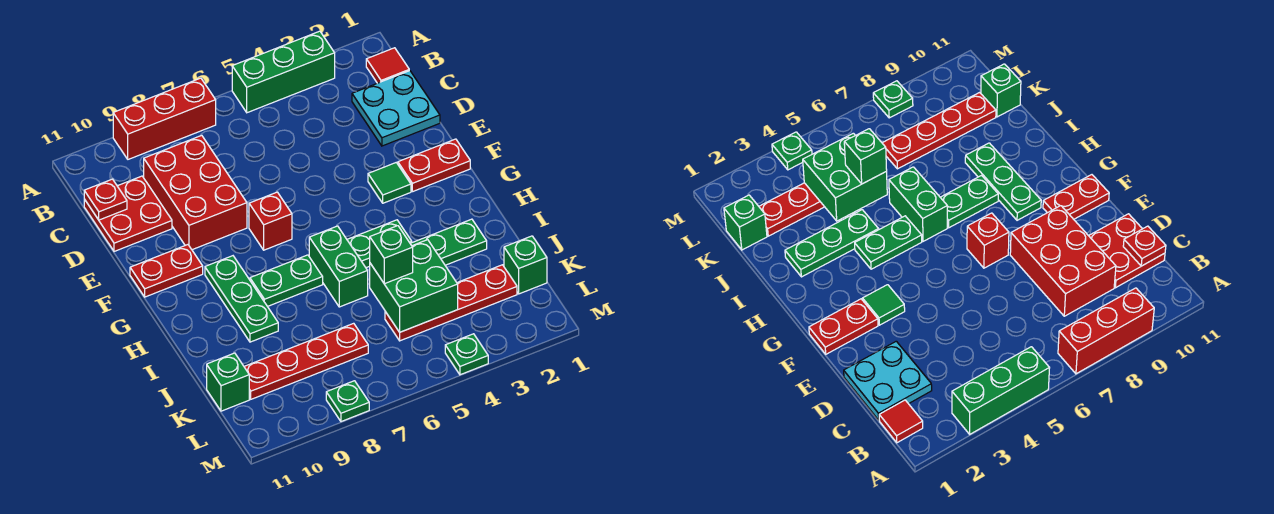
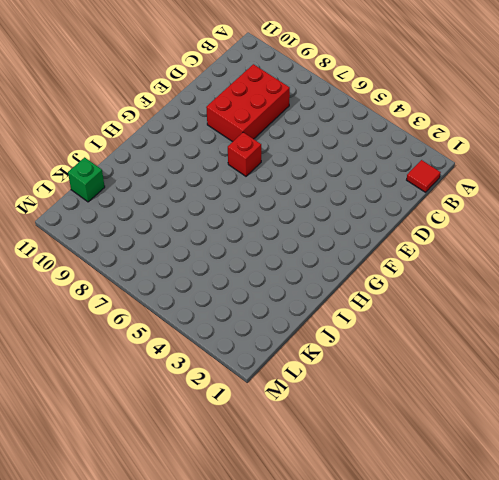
none -> green 1x3 brick [232,31,335,113]
none -> red 1x3 brick [113,78,216,159]
none -> cyan 2x2 plate [352,71,440,146]

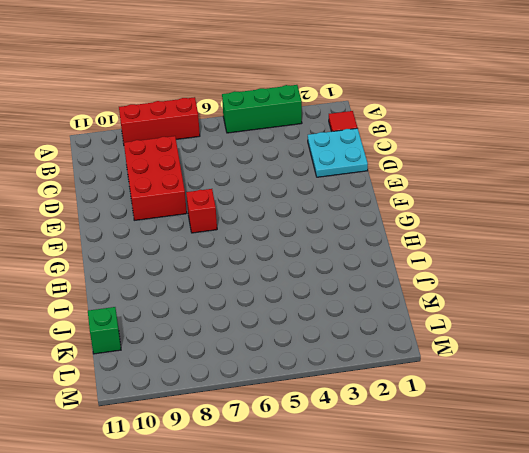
none -> red 2x2 plate [84,176,172,251]
none -> red 1x2 plate [398,139,470,192]
none -> green 1x1 tile [368,163,411,203]

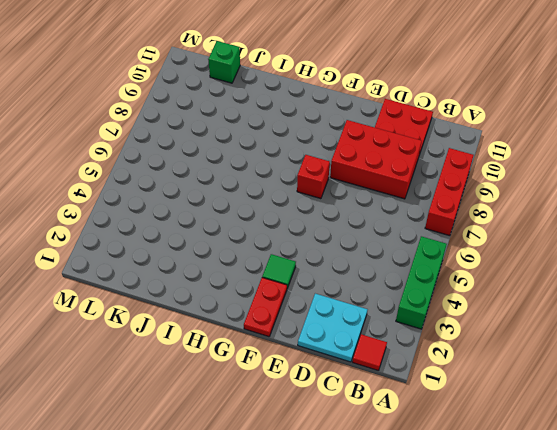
none -> red 1x2 plate [130,245,203,297]
none -> green 1x3 plate [205,256,278,342]
none -> green 1x2 plate [347,220,412,268]

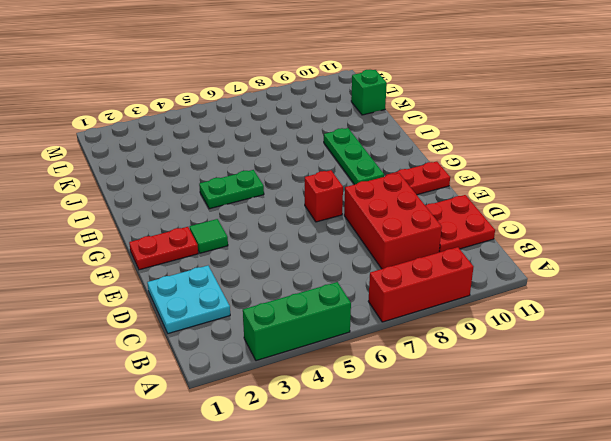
none -> red 1x1 tile [366,48,409,83]
none -> green 1x2 brick [309,226,368,307]
none -> green 1x2 plate [250,255,323,306]

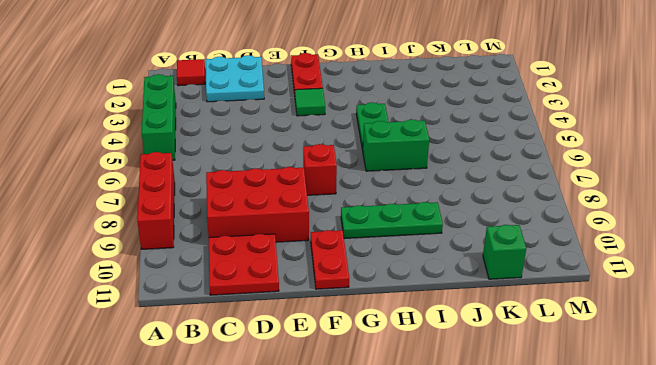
none -> green 1x2 plate [250,255,323,306]
none -> green 1x3 plate [410,219,487,265]
none -> green 1x1 brick [504,236,547,294]

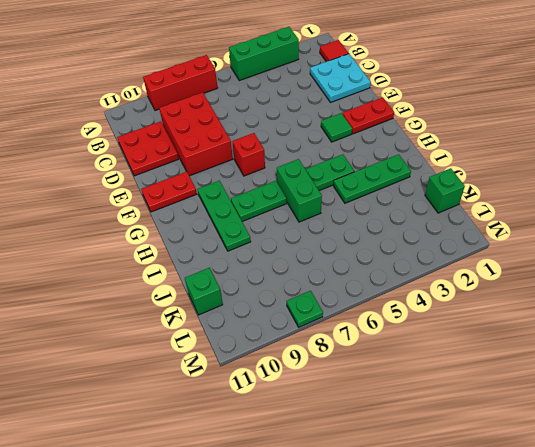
none -> red 1x4 plate [385,265,517,341]
none -> red 1x4 plate [244,323,368,399]
none -> green 1x1 plate [445,334,488,375]

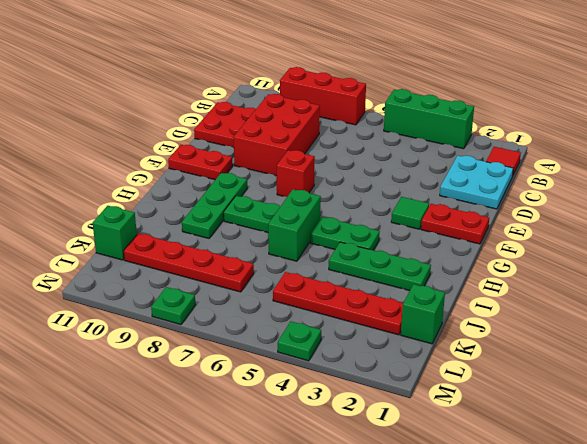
none -> red 1x1 plate [84,179,127,220]
none -> green 2x2 brick [370,240,458,332]
none -> green 1x1 brick [370,226,413,284]

